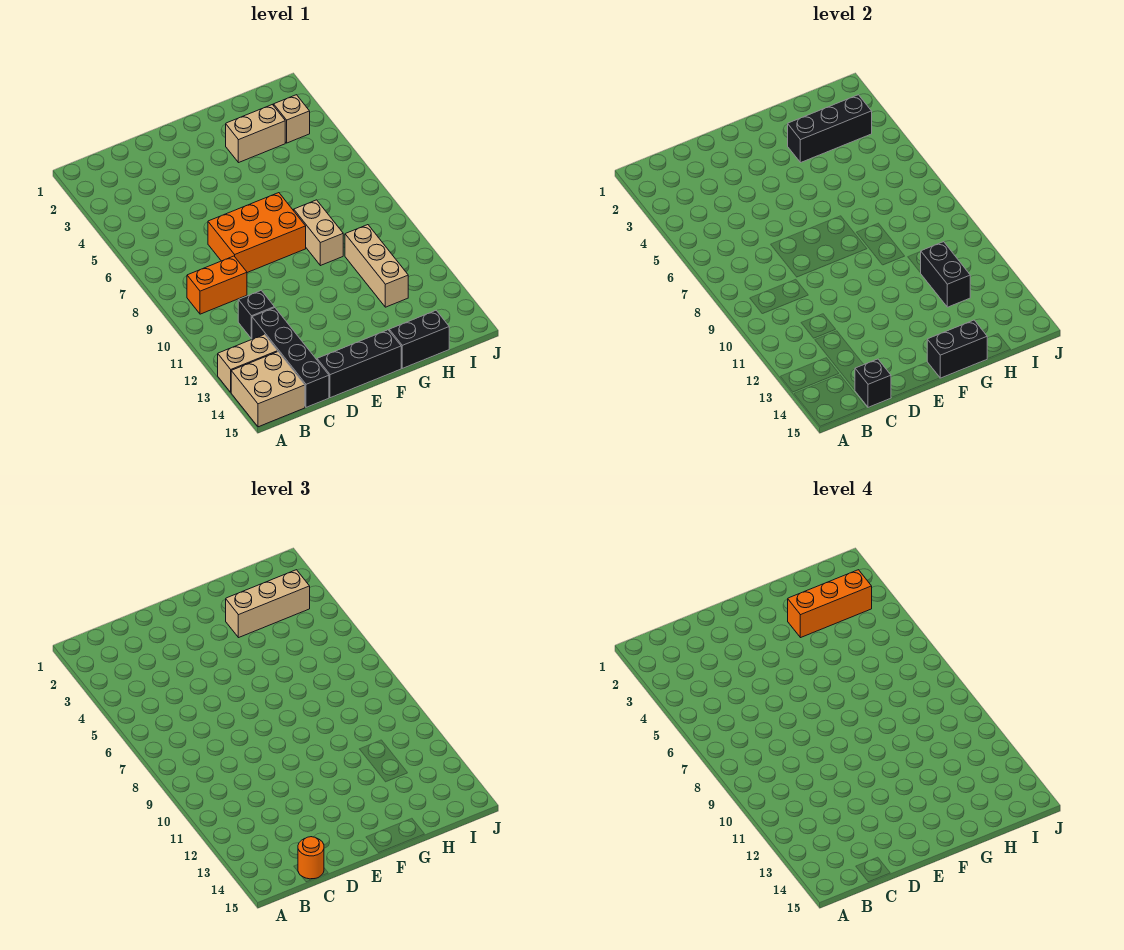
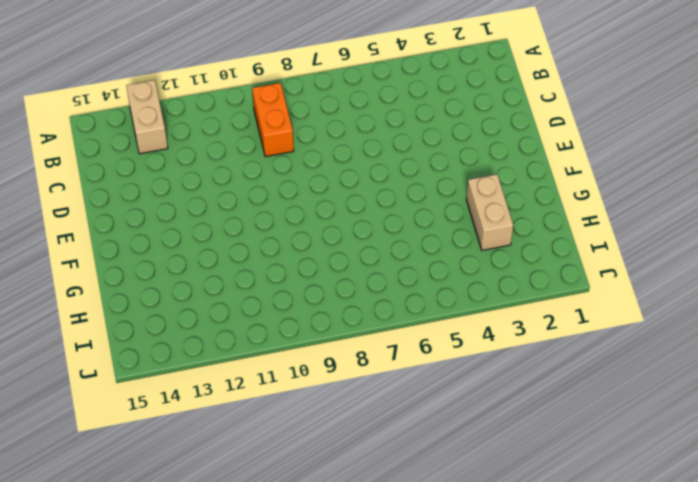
none -> tan 2x2 brick [231,352,305,427]
none -> black 1x1 brick [238,290,274,339]
none -> black 1x4 brick [252,308,329,407]

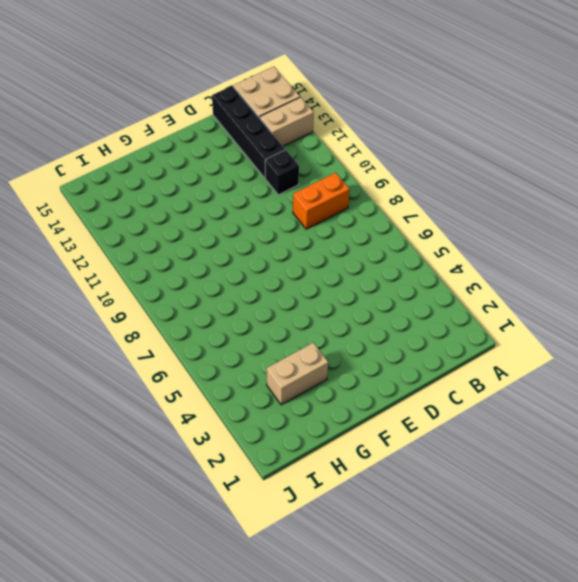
none -> orange 2x3 brick [208,193,306,273]
none -> black 1x3 brick [317,330,401,398]
none -> tan 1x2 brick [294,200,343,266]

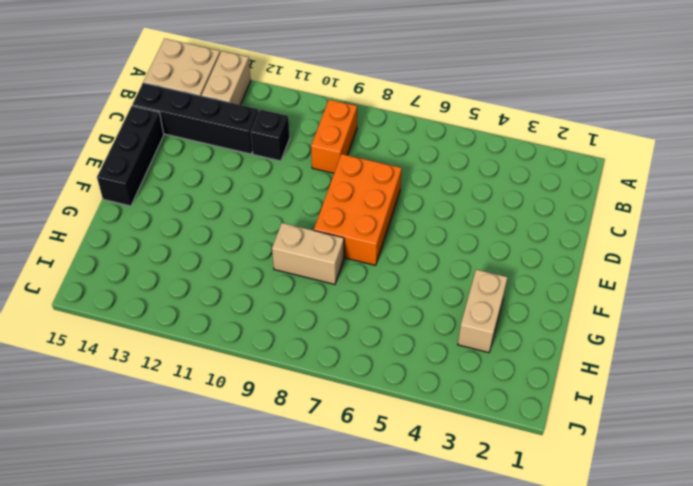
none -> black 1x2 brick [389,310,449,368]
none -> tan 1x3 brick [345,225,408,307]
none -> tan 1x1 brick [274,95,310,143]

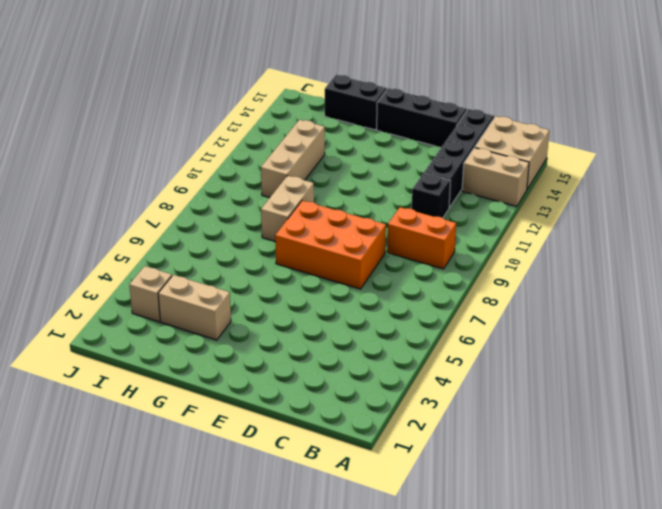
none -> black 1x1 brick [855,359,891,407]
none -> black 1x2 brick [927,320,987,378]
none -> black 1x3 brick [788,95,872,163]

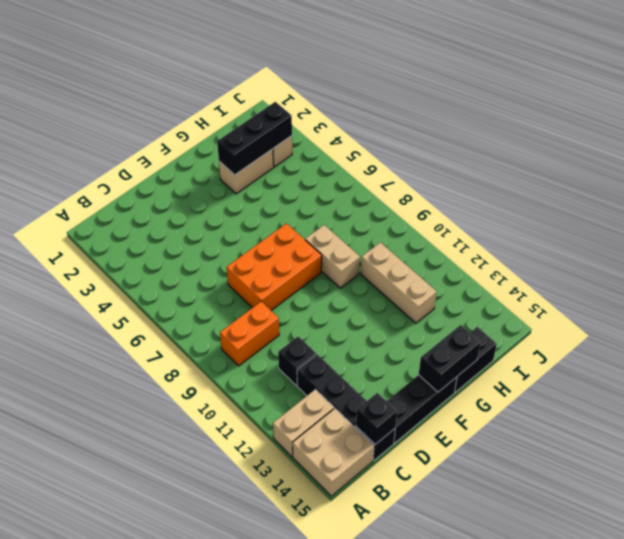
none -> black 1x2 brick [921,242,970,307]
none -> orange 1x1 round brick [298,837,324,879]
none -> tan 1x3 brick [226,570,310,638]

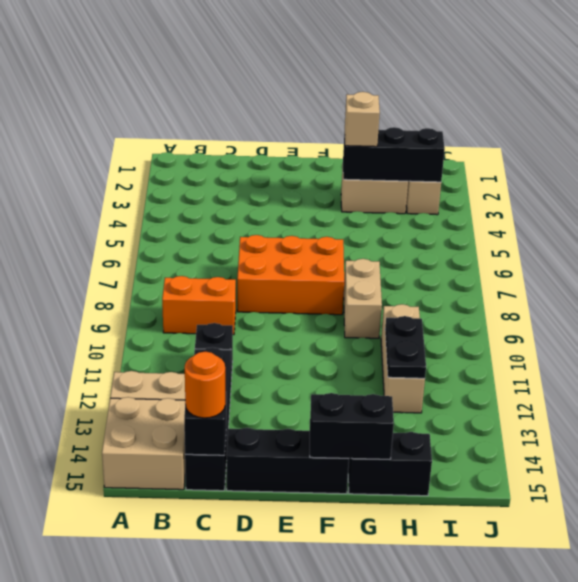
tan 1x1 brick [345,92,380,147] -> tan 1x3 brick [226,570,310,638]
black 1x2 plate [385,316,426,378] -> black 1x2 brick [921,242,970,307]
none -> orange 1x3 brick [788,570,872,638]

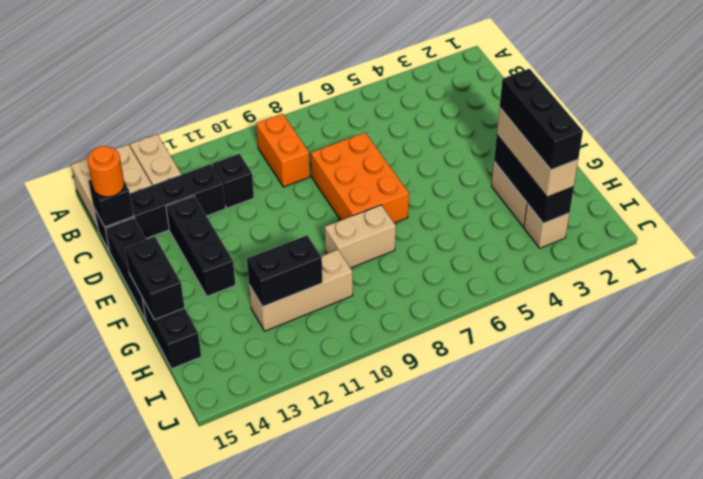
black 1x3 brick [166,196,235,296] -> none
black 1x3 brick [500,69,583,170] -> orange 1x3 brick [788,570,872,638]

